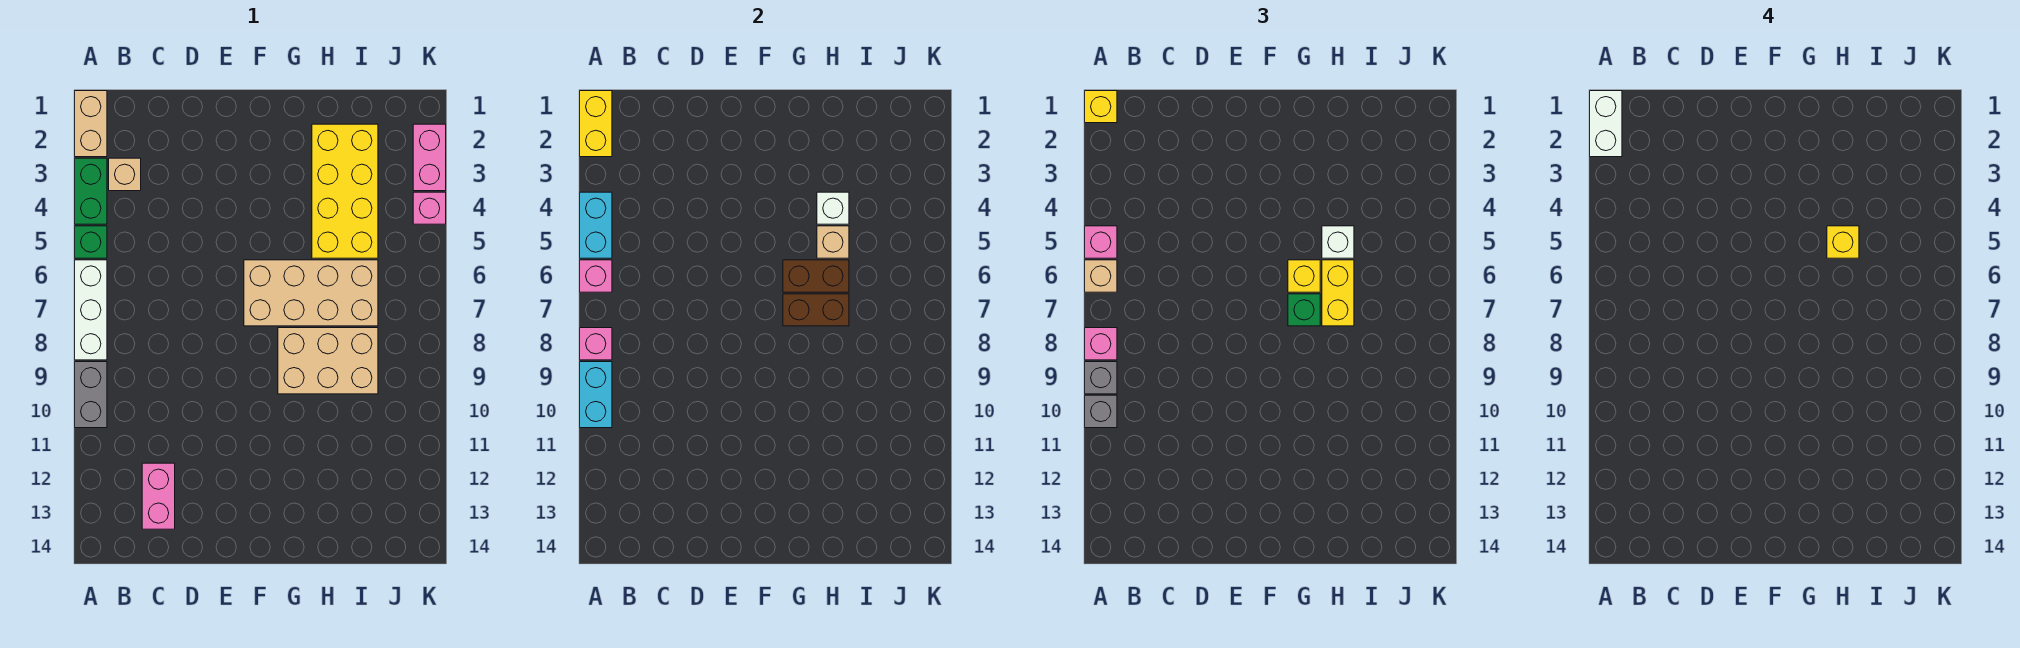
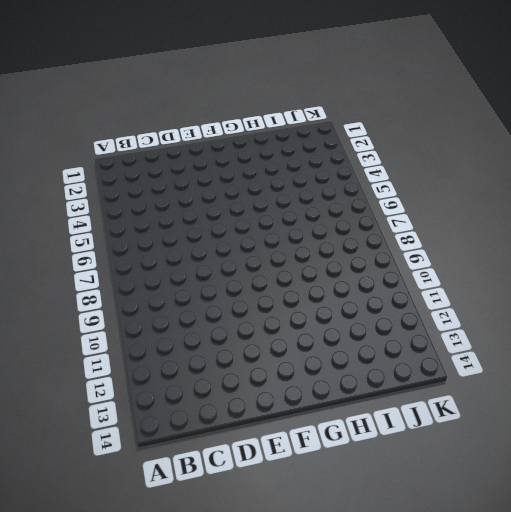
none -> tan 1x2 brick [75,91,107,157]
none -> green 1x2 brick [75,158,107,224]
none -> green 1x1 brick [75,226,107,258]
none -> white 1x3 brick [75,260,107,360]

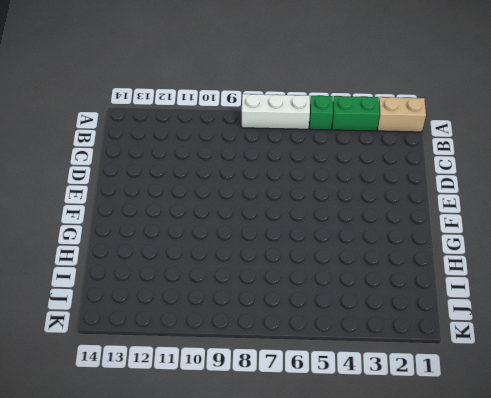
none -> grey 1x2 brick [75,362,107,428]
none -> tan 1x1 brick [109,158,141,191]
none -> pink 1x2 brick [142,463,175,529]
none -> tan 2x4 brick [244,260,378,326]

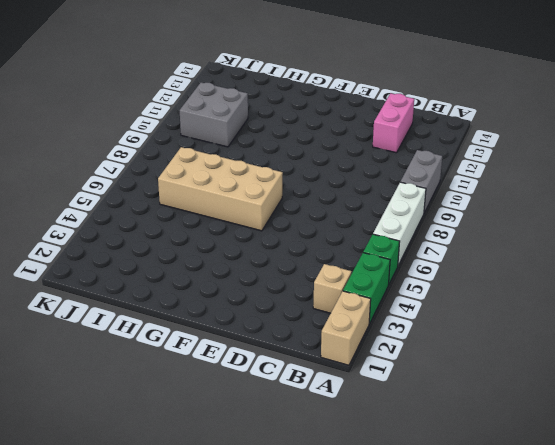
grey 2x2 brick [180,82,248,147] -> none
none -> tan 2x3 brick [278,328,378,394]
none -> yellow 2x4 brick [312,124,378,258]
none -> pink 1x2 brick [413,124,446,191]
none -> pink 1x1 brick [413,192,446,224]

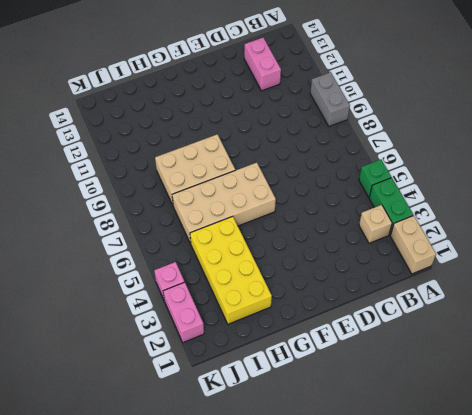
none -> white 1x3 brick [75,260,107,360]
none -> yellow 1x2 brick [580,91,612,157]
none -> cyan 1x2 brick [580,192,612,258]
none -> pink 1x1 brick [580,260,612,292]

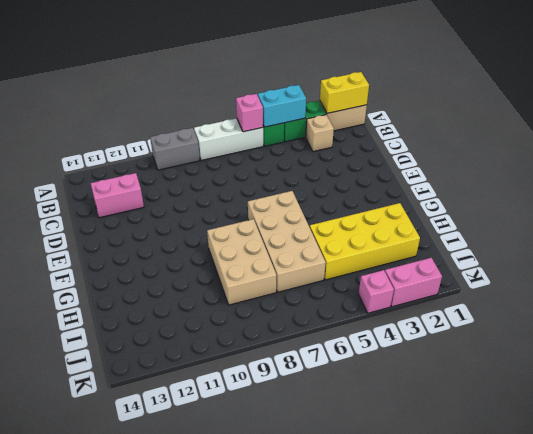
none -> pink 1x1 brick [580,328,612,360]
none -> cyan 1x2 brick [580,362,612,428]
none -> brown 1x2 brick [783,260,849,292]
none -> brown 1x2 brick [783,294,849,326]

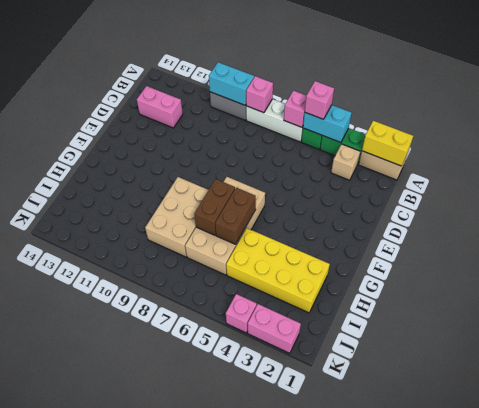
none -> white 1x1 brick [817,192,849,224]
none -> tan 1x1 brick [817,226,849,258]
none -> yellow 1x1 brick [1085,91,1117,123]
none -> tan 1x1 brick [1085,260,1117,292]

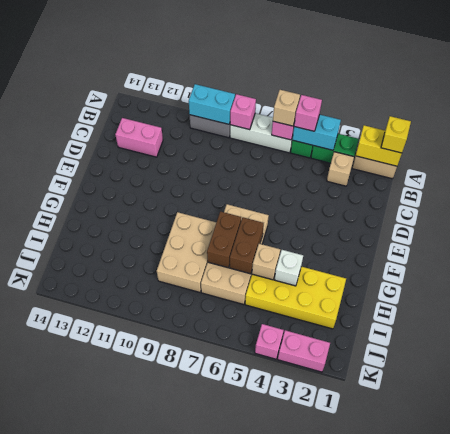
none -> pink 1x1 brick [1085,328,1117,360]
none -> grey 1x1 brick [1085,362,1117,394]
none -> grey 1x1 brick [1085,395,1117,428]
none -> yellow 1x1 brick [1288,260,1320,292]

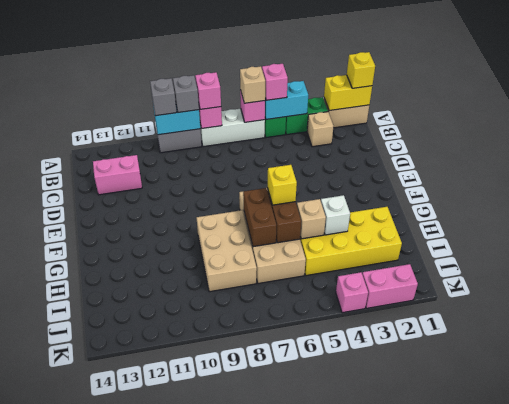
none -> green 1x1 brick [1288,294,1320,326]
none -> white 1x1 brick [1322,226,1354,258]
none -> yellow 1x2 brick [1322,260,1354,326]
none -> white 1x2 brick [1590,91,1622,157]

